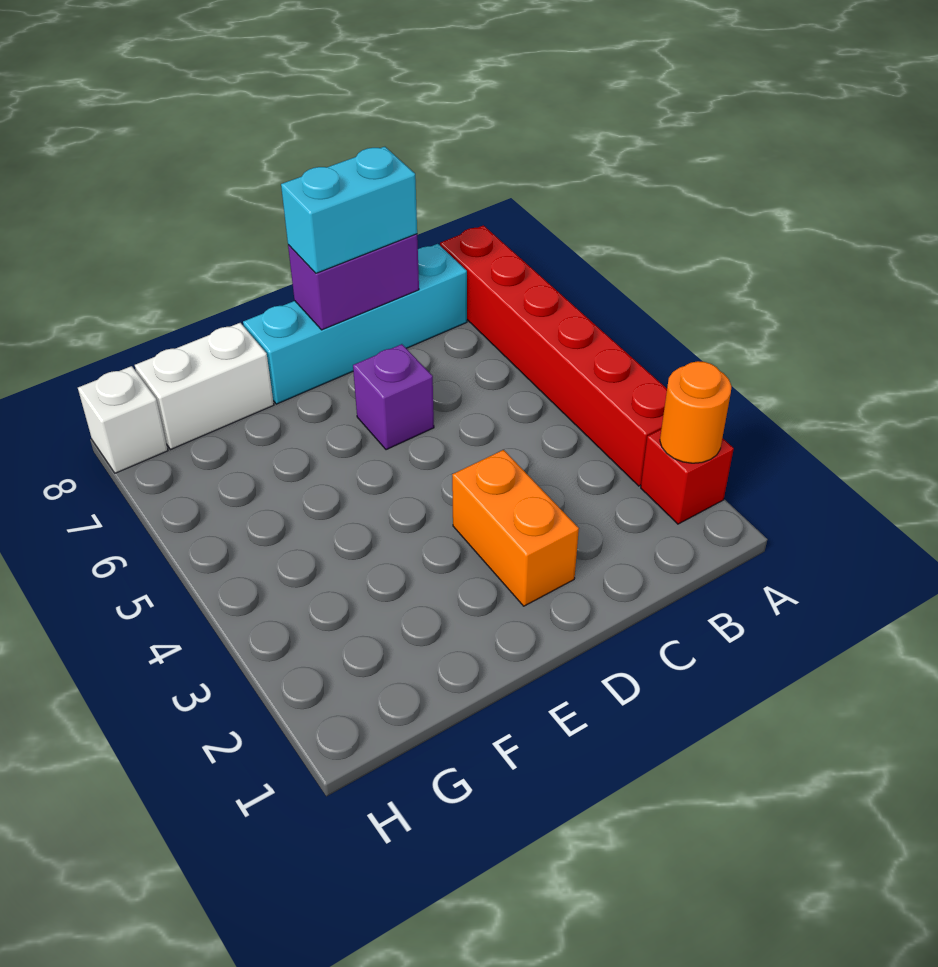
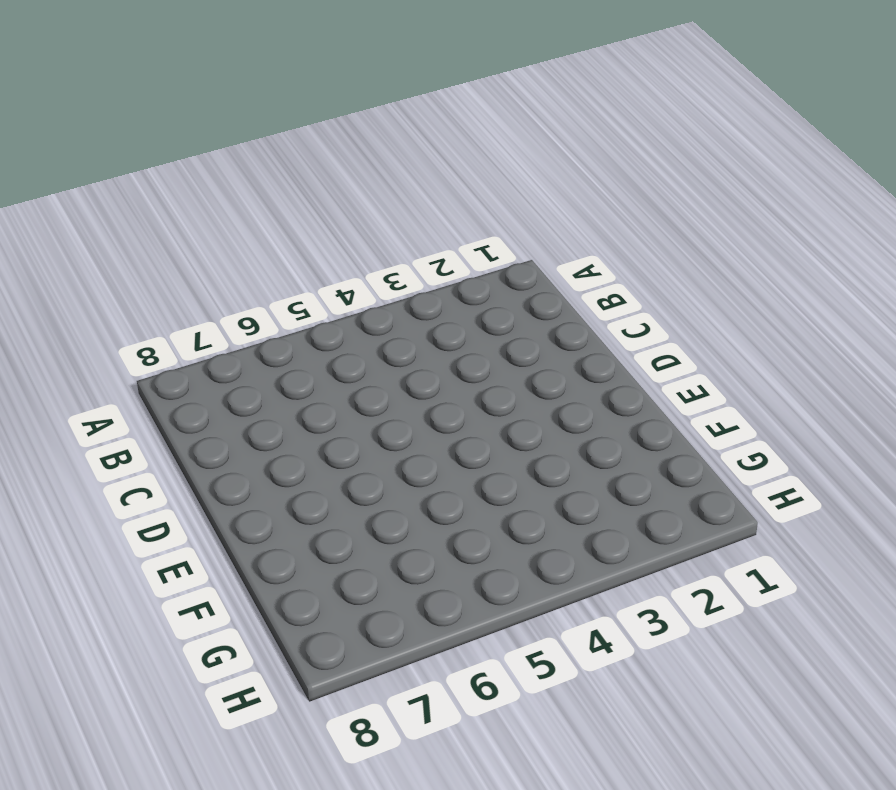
none -> red 1x1 brick [641,430,734,524]
none -> red 1x6 brick [440,225,667,486]

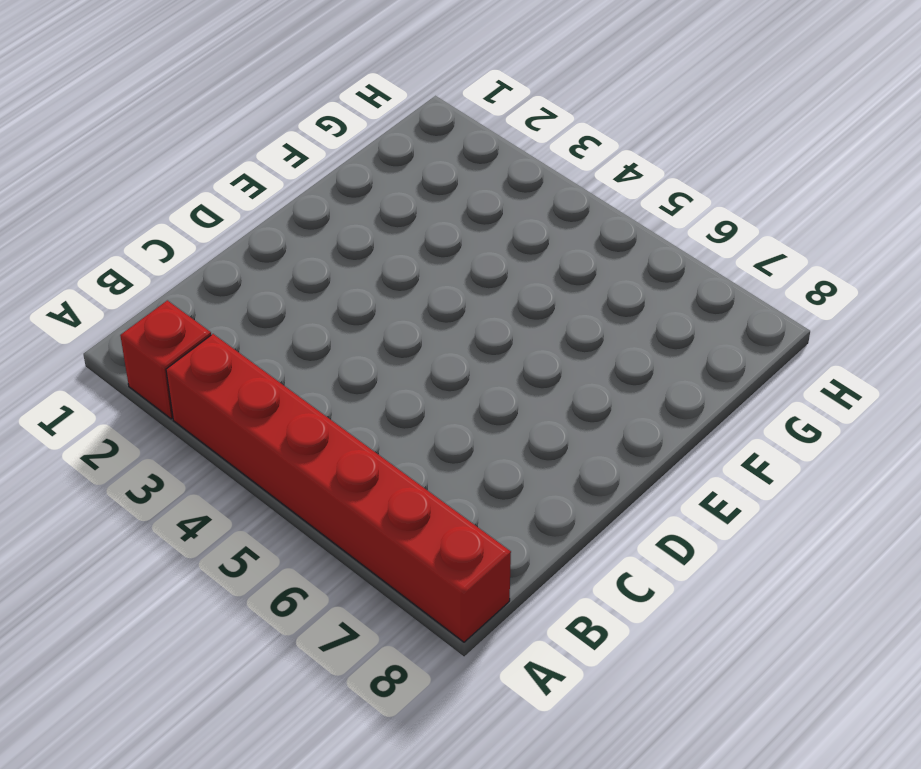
none -> cyan 1x4 brick [243,244,467,404]
none -> orange 1x2 brick [452,450,579,606]

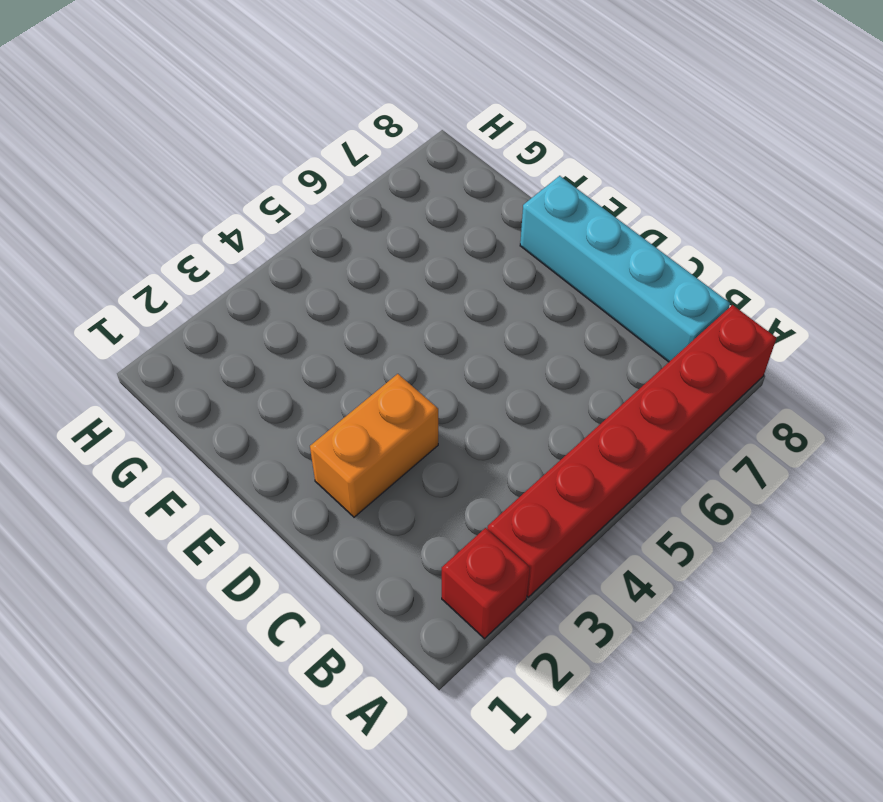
none -> purple 1x1 brick [353,344,434,450]
none -> white 1x2 brick [135,323,274,450]

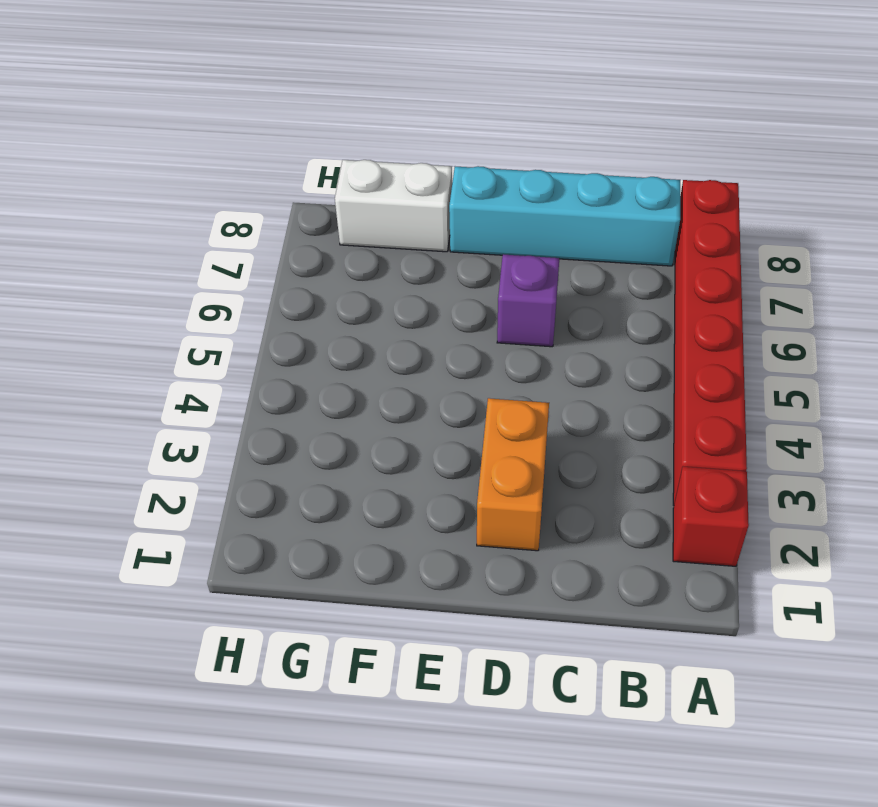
none -> white 1x1 brick [78,366,168,473]
none -> orange 1x1 round brick [660,361,731,463]

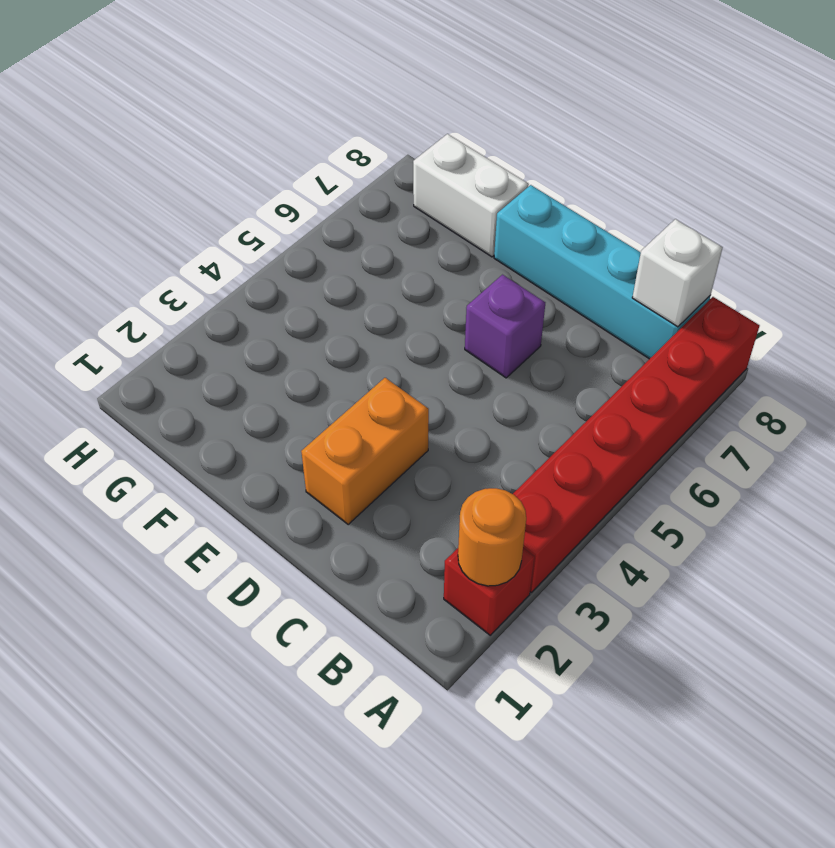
white 1x1 brick [632,219,723,327] -> white 1x1 brick moved to [78,366,168,473]
none -> purple 1x2 brick [288,234,419,330]
none -> cyan 1x2 brick [281,147,417,273]

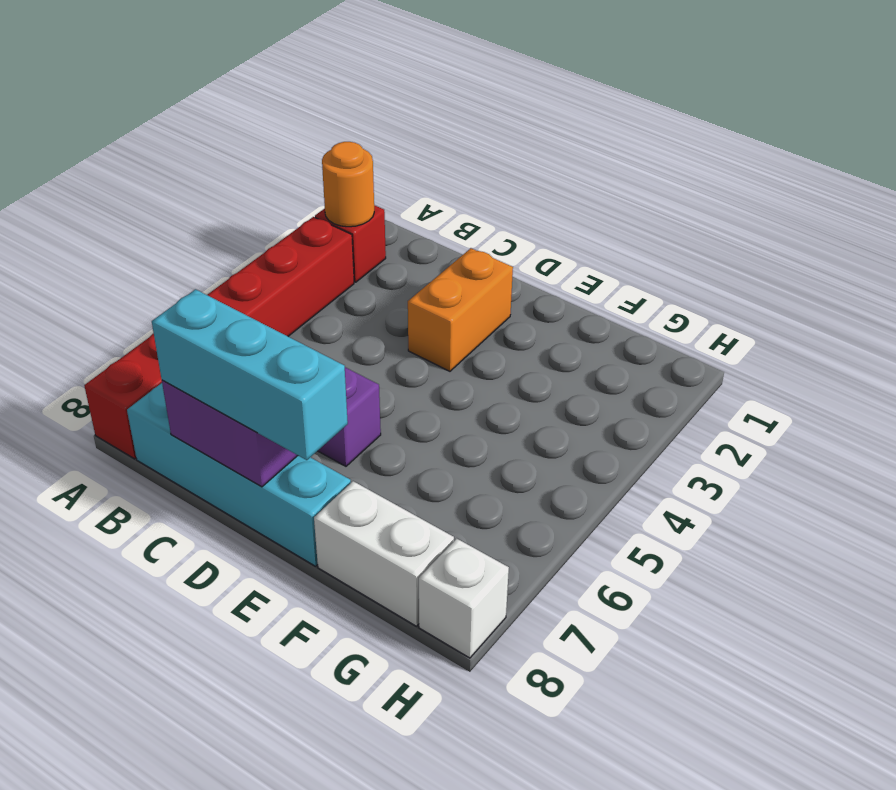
cyan 1x3 brick [152,289,348,460] -> cyan 1x2 brick [281,147,417,273]

